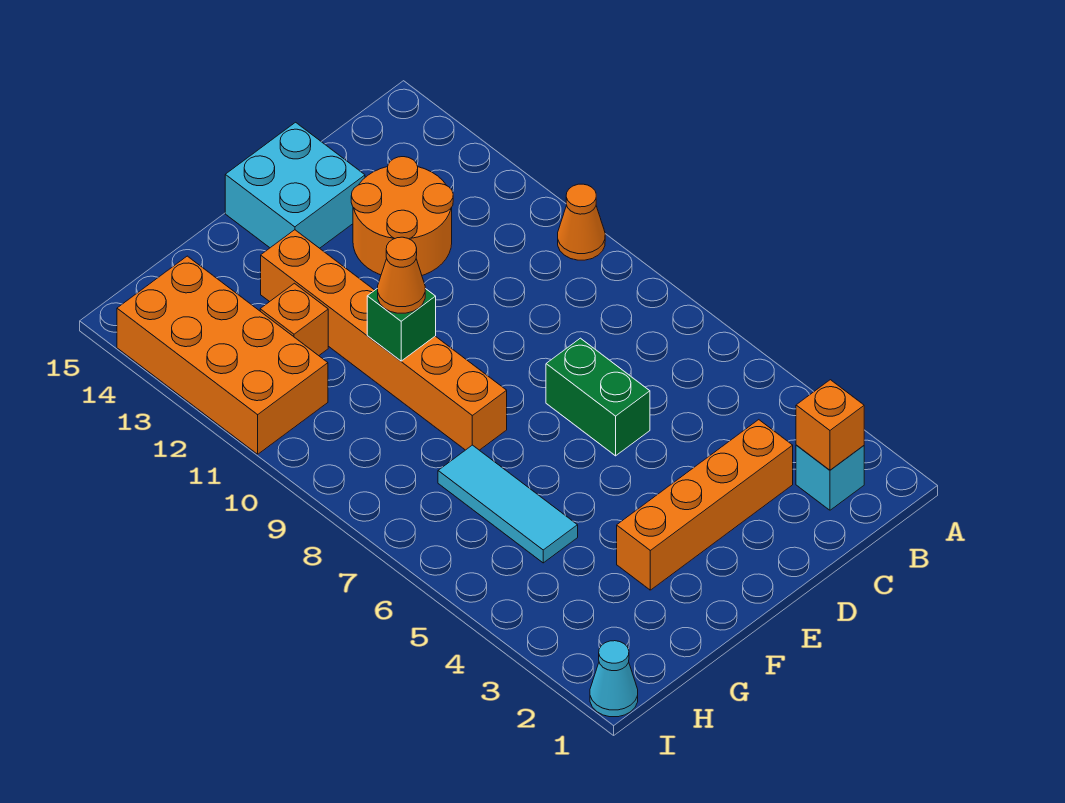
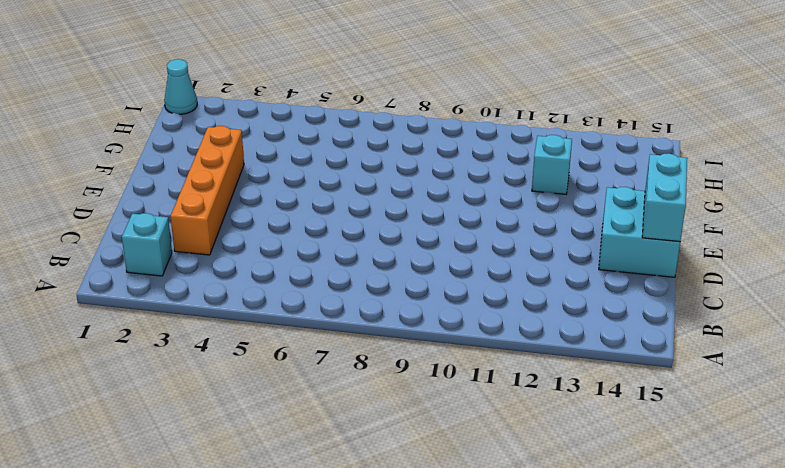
cyan 1x2 brick [642,154,687,242] -> none
cyan 1x1 brick [532,135,572,194] -> orange 1x1 brick [260,283,328,356]
none -> orange 1x1 cone [558,184,605,260]
none -> orange 2x2 round brick [351,157,453,275]
none -> green 1x2 brick [546,338,650,456]

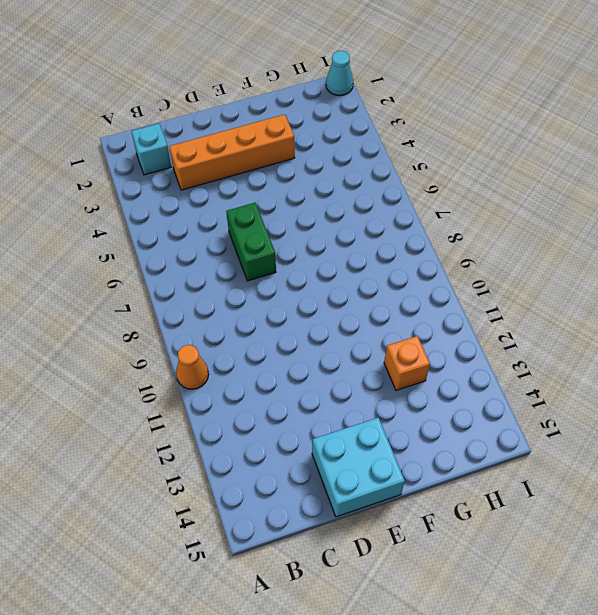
none -> orange 2x2 round brick [351,157,453,275]
none -> orange 1x6 brick [261,230,507,450]
none -> cyan 1x3 tile [438,445,578,563]

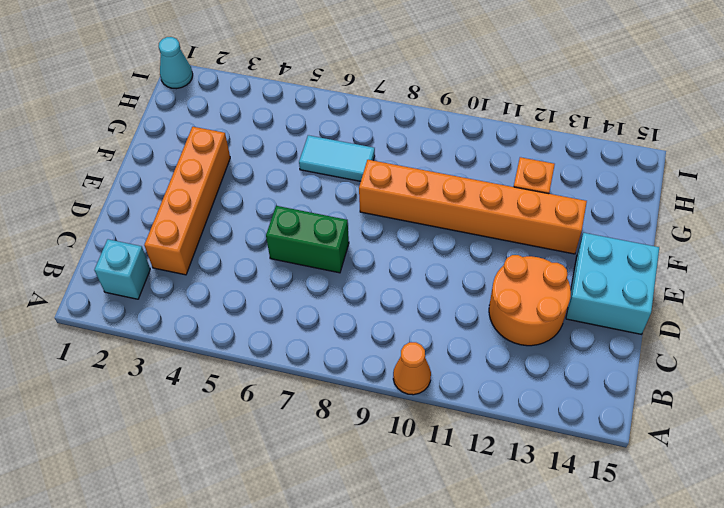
cyan 1x2 tile [299,135,375,181] -> cyan 1x3 tile [438,445,578,563]
none -> orange 2x4 brick [117,256,328,454]
none -> orange 1x1 brick [796,380,864,470]
none -> green 1x1 brick [367,288,436,361]

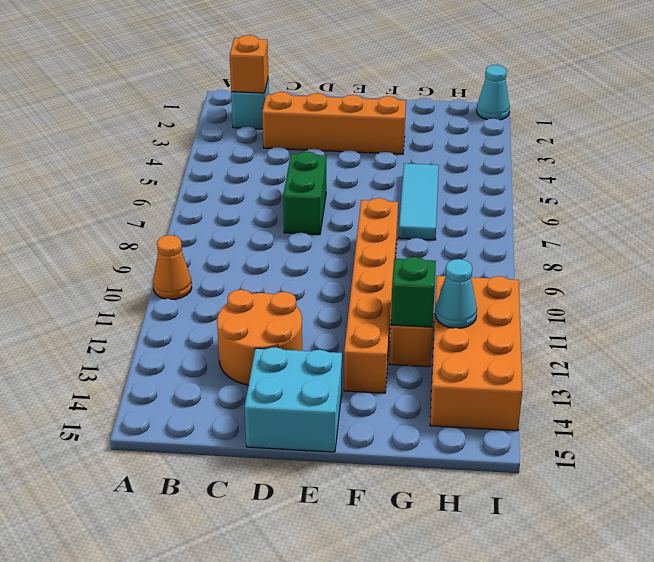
green 1x1 brick [391,257,436,327] -> green 1x1 brick moved to [367,288,436,361]
cyan 1x1 cone [435,259,477,328] -> none
none -> orange 1x1 cone [378,237,425,313]

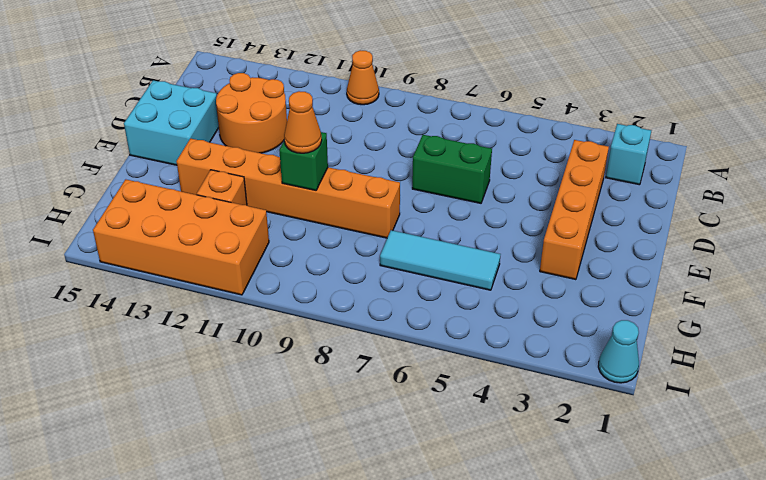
none -> orange 1x1 brick [796,380,864,470]

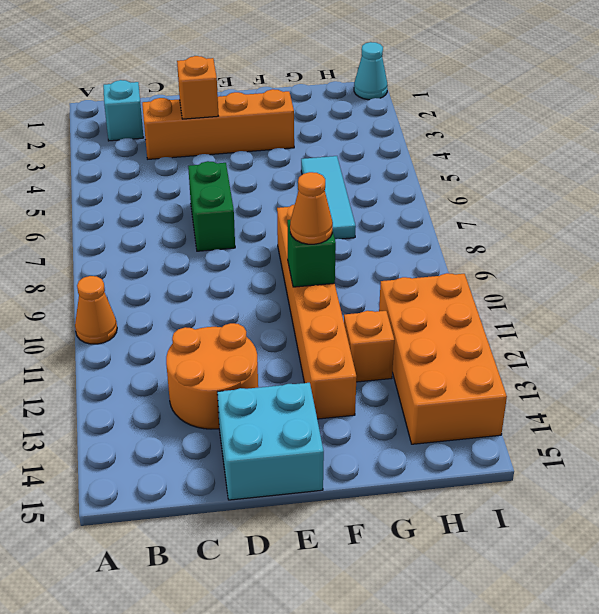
orange 1x1 brick [177,56,218,119] -> orange 1x1 brick moved to [796,380,864,470]

